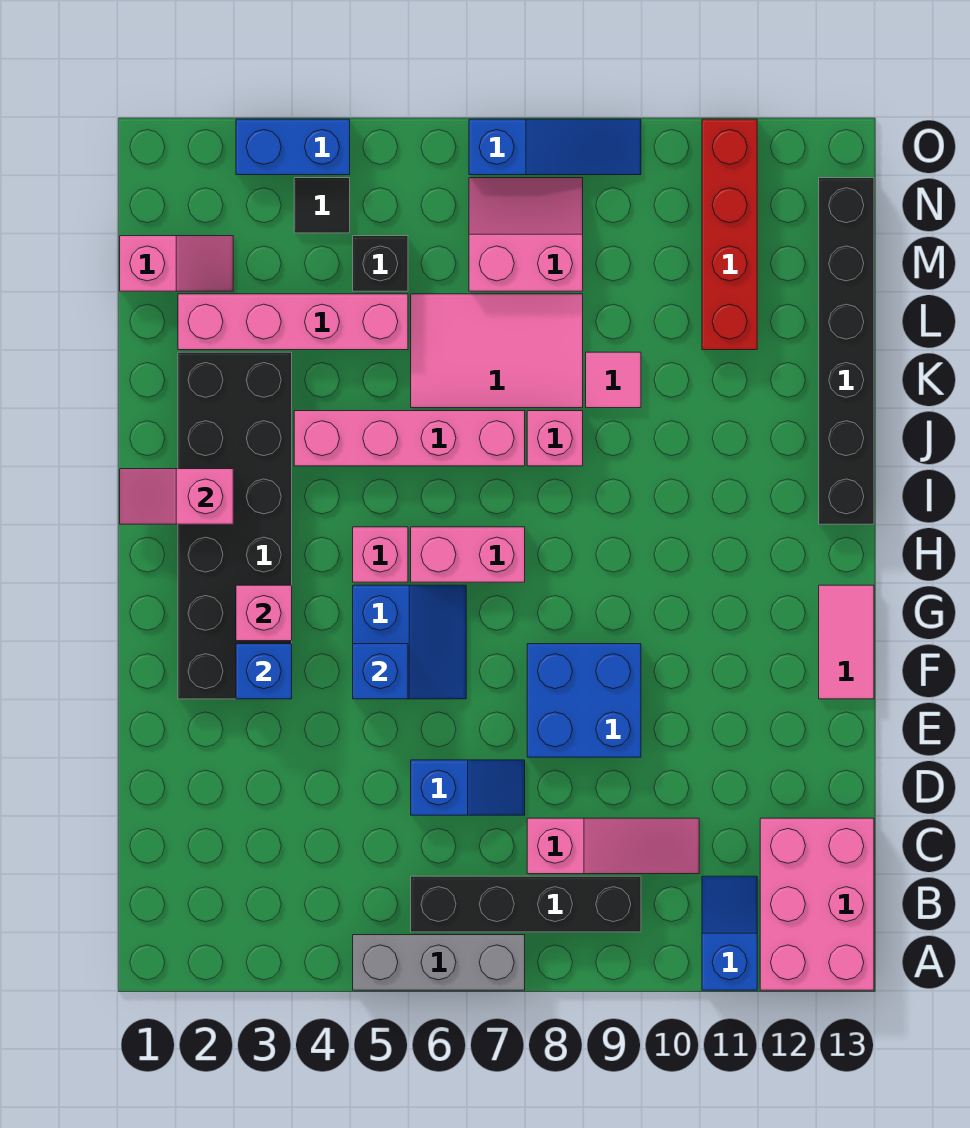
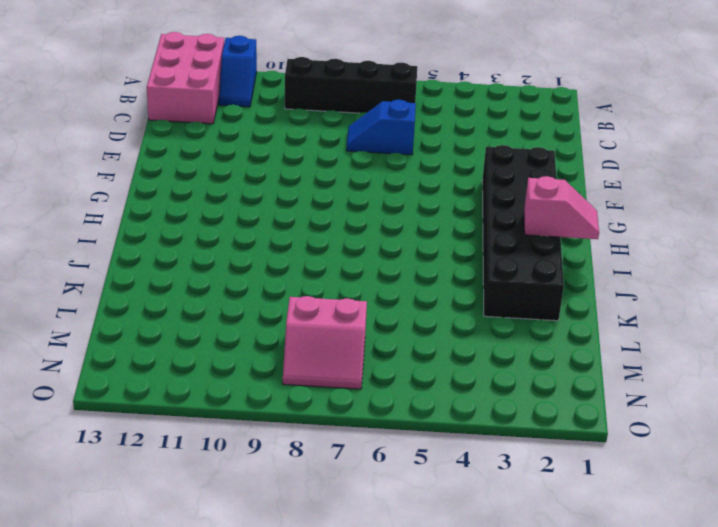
none -> grey 1x3 brick [353,935,525,990]
none -> pink 1x3 slope [527,818,699,874]
none -> blue 2x2 brick [527,644,641,757]

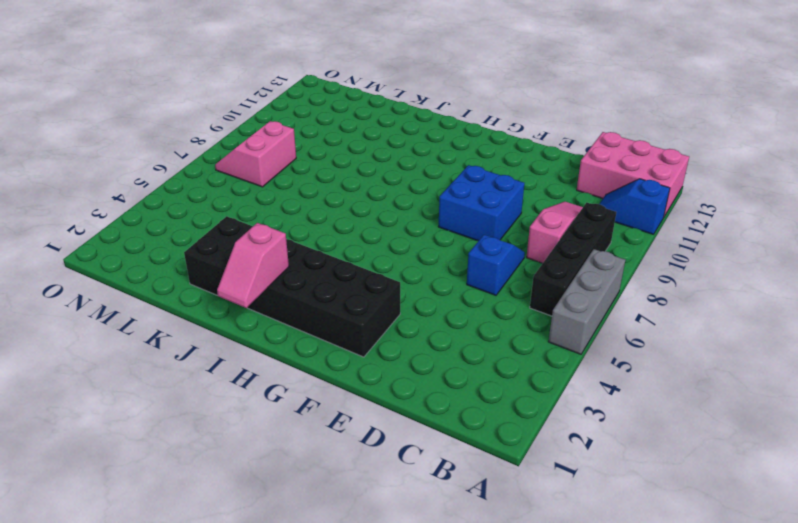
none -> blue 2x2 slope [353,585,466,699]
none -> pink 1x2 tile [819,585,874,699]
none -> pink 1x1 brick [353,527,408,582]

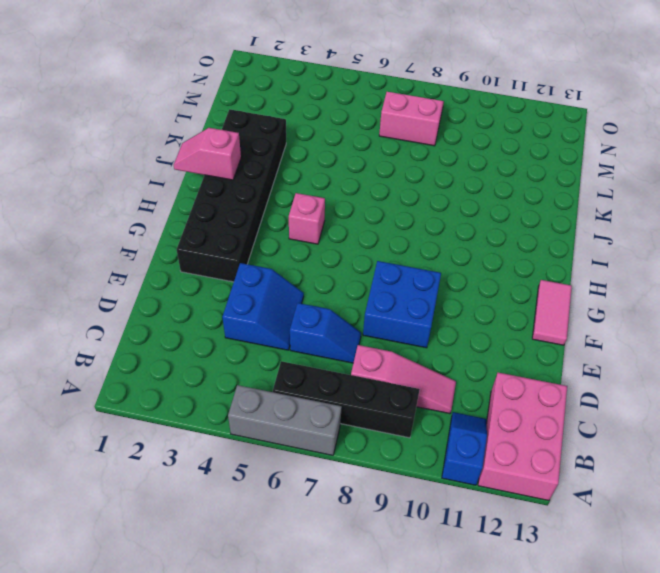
blue 2x2 slope [222,263,304,350] -> blue 2x2 slope moved to [353,585,466,699]
none -> pink 1x2 brick [411,527,525,582]
none -> black 1x6 brick [819,178,874,524]
none -> pink 1x4 brick [294,411,525,466]

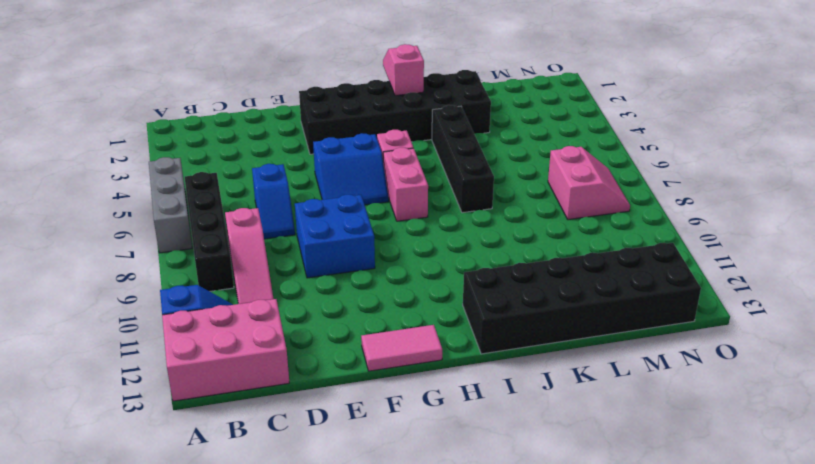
black 2x6 brick [463,243,701,354] -> black 1x6 brick [819,178,874,524]
black 1x4 brick [432,105,494,213] -> pink 1x4 brick [294,411,525,466]
none -> pink 1x1 brick [527,411,583,466]
none -> pink 2x3 tile [411,294,583,408]
none -> pink 1x1 tile [586,352,641,408]

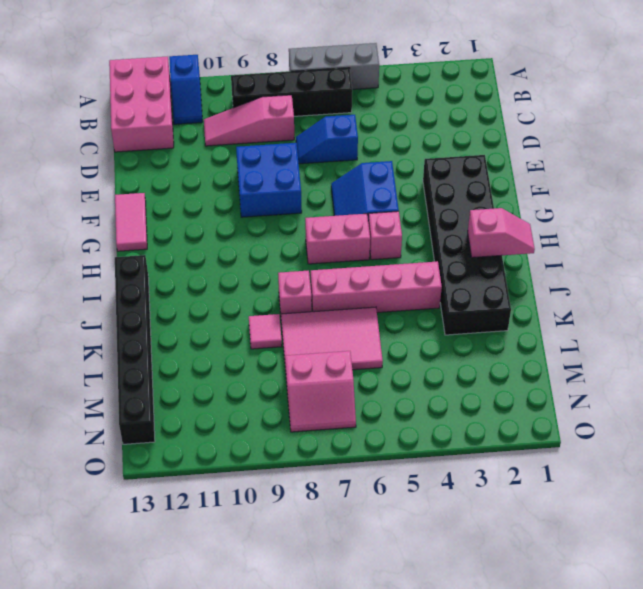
none -> pink 1x4 brick [178,294,408,350]
none -> red 1x4 brick [702,119,757,350]
none -> pink 1x2 slope [120,236,233,291]

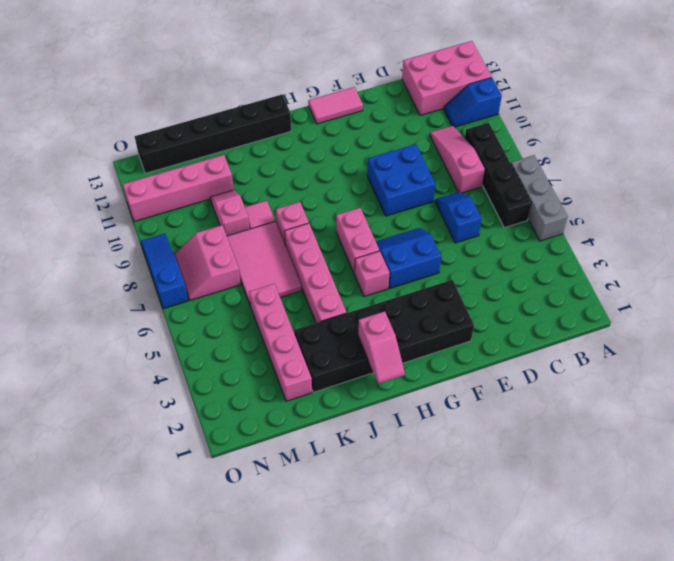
pink 1x2 slope [210,190,250,236] -> pink 1x2 slope moved to [120,236,233,291]
pink 1x4 brick [123,155,234,222] -> red 1x4 brick [702,119,757,350]
none -> black 1x1 brick [353,236,408,291]
none -> black 1x1 tile [294,178,350,233]
none -> blue 1x2 brick [236,119,350,175]

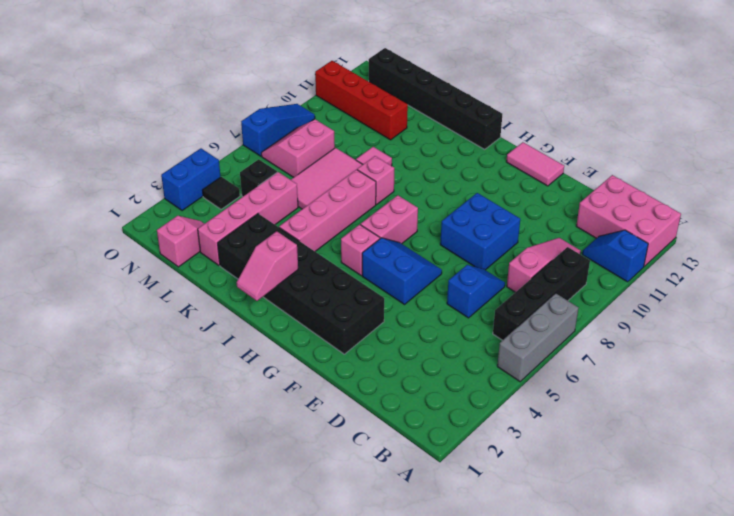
none -> blue 1x1 brick [236,644,292,699]
none -> blue 1x1 brick [353,644,408,699]
none -> pink 1x1 brick [236,585,292,641]

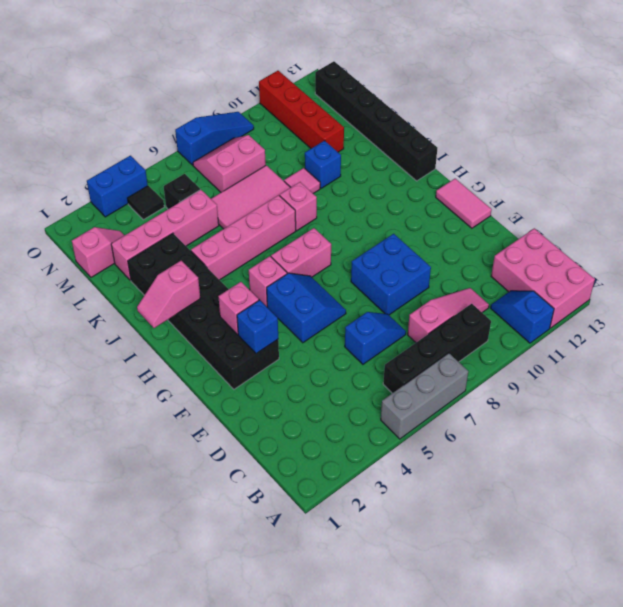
blue 1x1 brick [305,140,341,188] -> blue 1x1 brick moved to [353,644,408,699]

